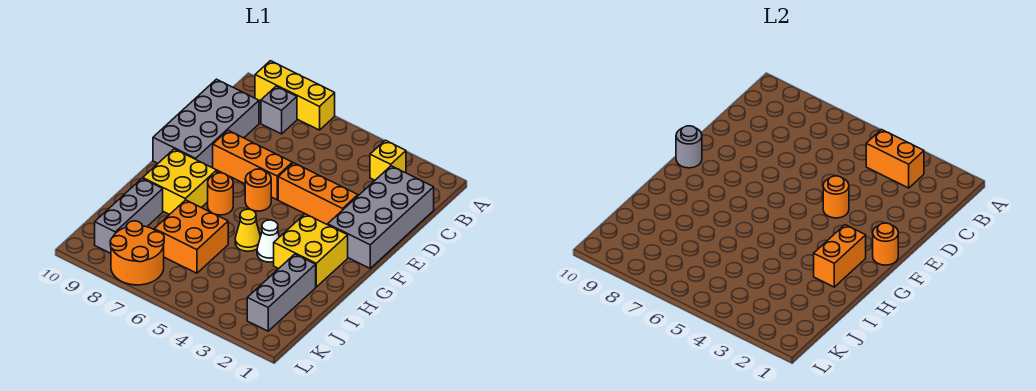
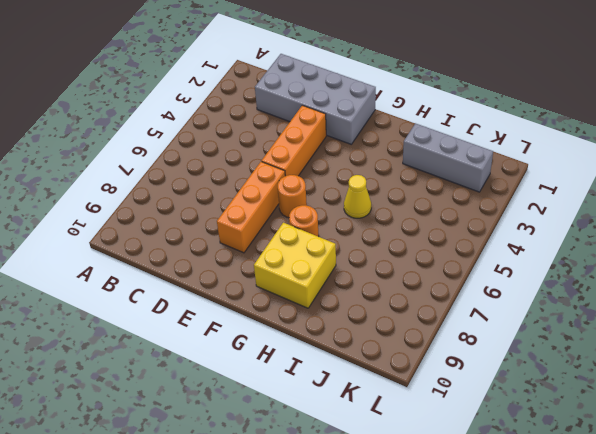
none -> yellow 1x3 brick [255,61,335,130]
none -> yellow 1x1 brick [370,140,406,180]
none -> grey 1x1 brick [261,86,297,134]

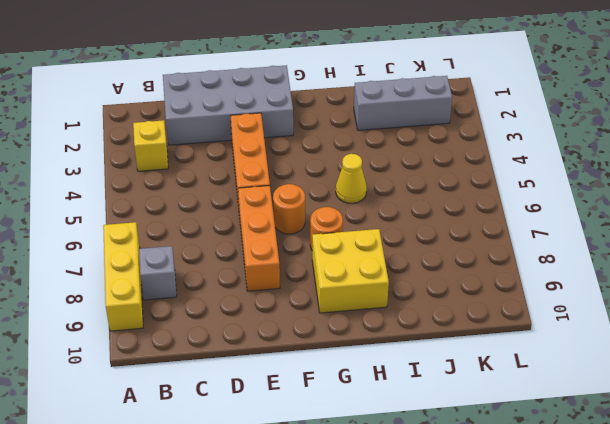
none -> grey 2x4 brick [153,79,259,167]
none -> yellow 2x2 brick [274,214,348,287]
none -> white 1x1 cone [257,220,279,262]

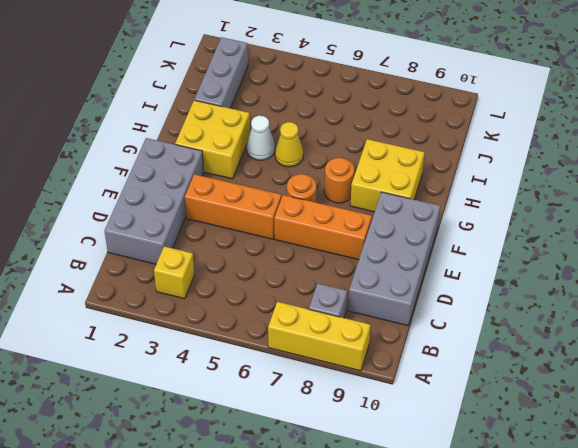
none -> orange 2x2 brick [154,200,228,273]
none -> grey 1x3 brick [95,178,163,253]
none -> orange 2x2 round brick [110,221,164,285]

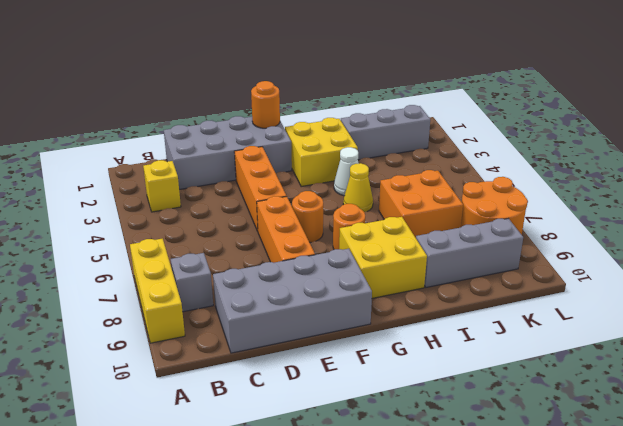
none -> orange 1x2 brick [866,130,924,188]
none -> orange 1x1 round brick [823,176,849,218]
none -> grey 1x1 round brick [676,126,702,168]

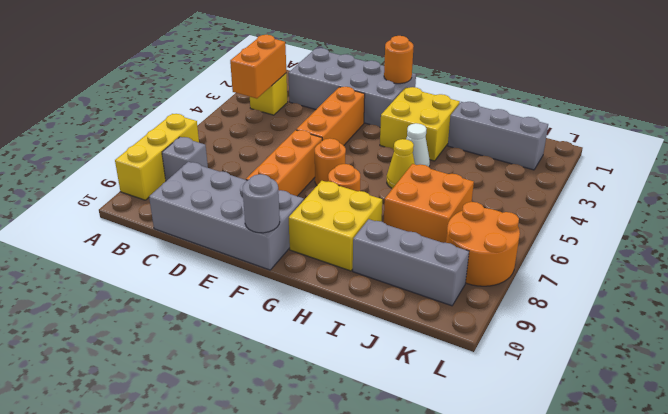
none -> orange 1x1 round brick [823,176,849,218]
none -> orange 1x2 brick [814,225,866,287]

